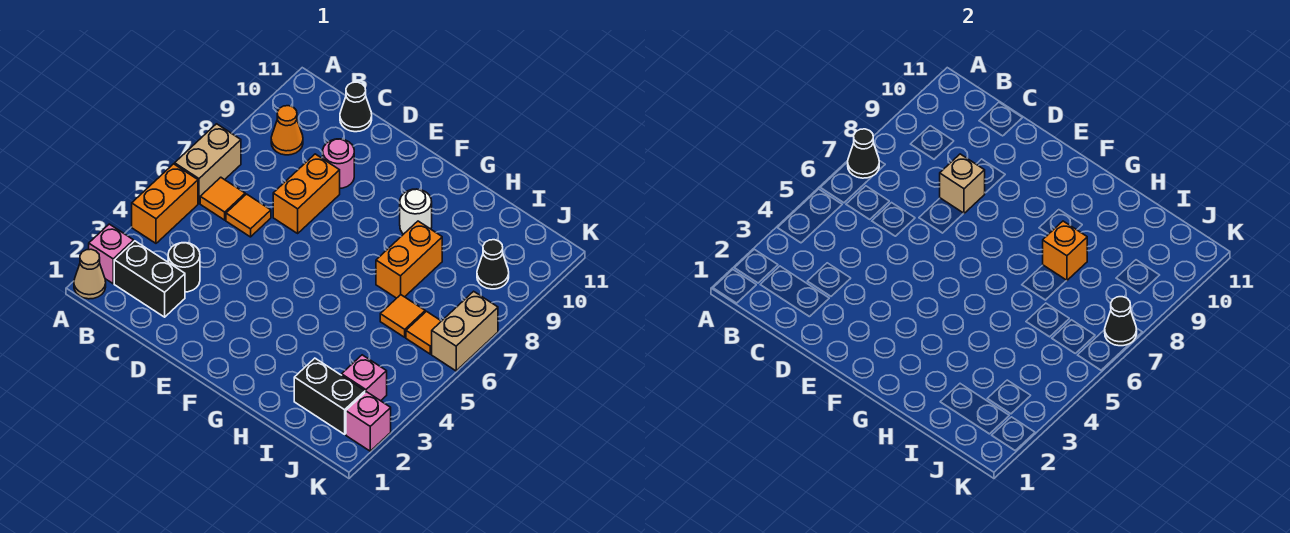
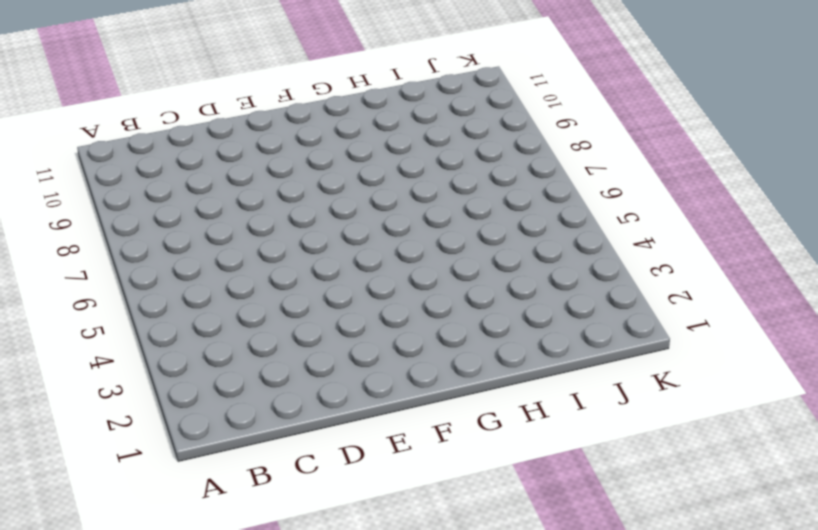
none -> tan 1x1 cone [74,249,106,299]
none -> pink 1x1 brick [89,224,134,284]
none -> orange 1x2 brick [132,164,198,243]

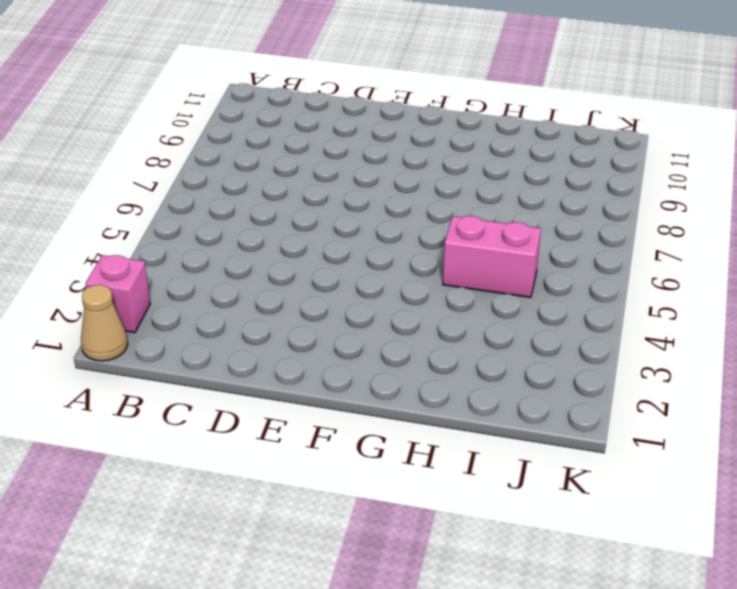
pink 1x2 brick [443,216,541,297] -> none
none -> orange 1x2 brick [132,164,198,243]
none -> tan 1x2 brick [175,124,241,203]
none -> black 1x2 brick [114,241,185,317]

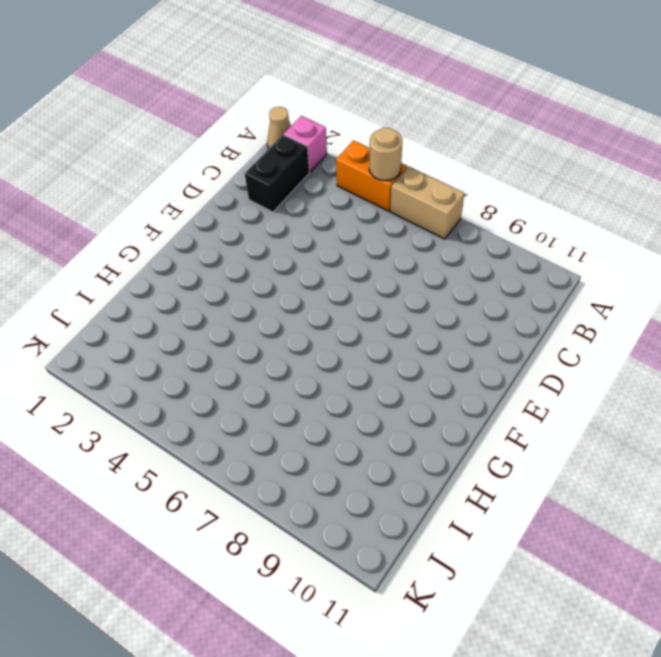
tan 1x1 round brick [369,128,402,180] -> none
none -> orange 1x1 tile [200,177,245,220]
none -> orange 1x1 cone [271,106,303,155]
none -> black 1x1 round brick [168,243,200,292]

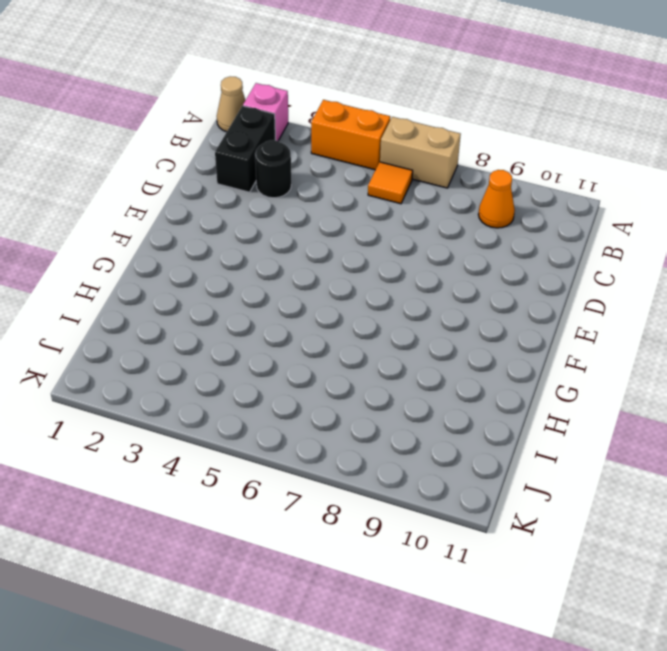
none -> orange 1x1 tile [226,194,271,237]
none -> black 1x1 cone [340,82,372,132]
none -> orange 1x2 brick [273,154,340,233]

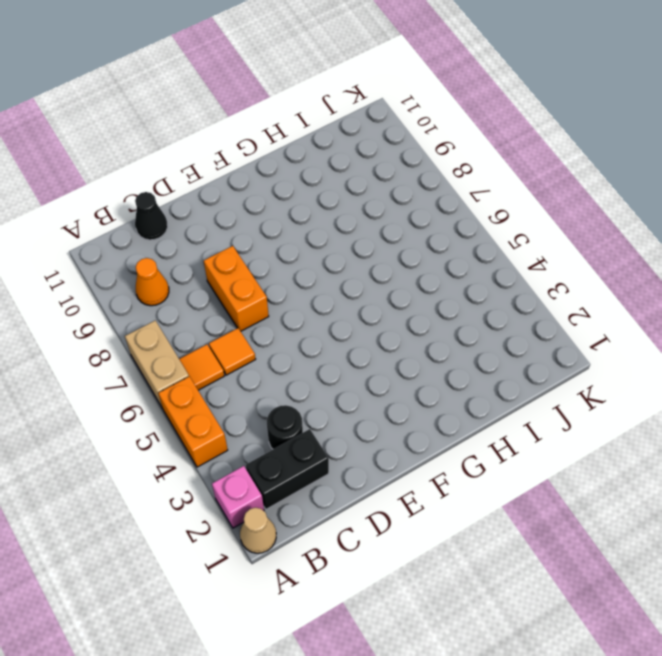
none -> pink 1x1 round brick [323,139,354,188]
none -> white 1x1 round brick [400,189,432,234]
none -> orange 1x2 brick [376,221,442,298]

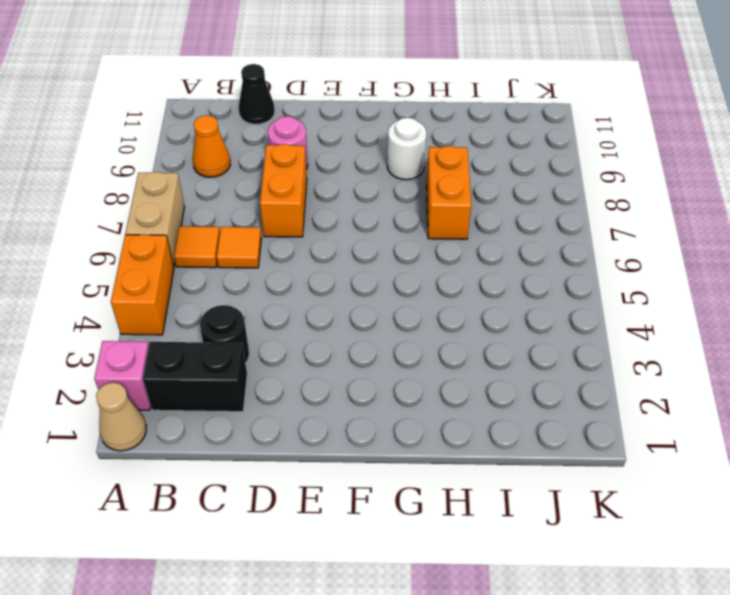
none -> black 1x2 brick [294,358,365,434]
none -> orange 1x1 tile [380,295,425,337]
none -> pink 1x1 brick [342,355,387,401]

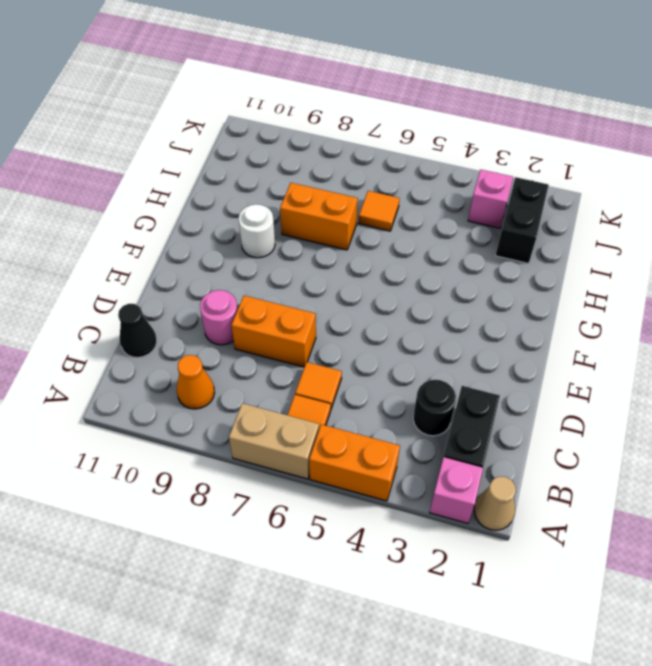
none -> orange 1x1 tile [406,311,441,354]
none -> black 1x1 cone [477,240,509,289]
none -> pink 1x1 brick [346,392,391,451]

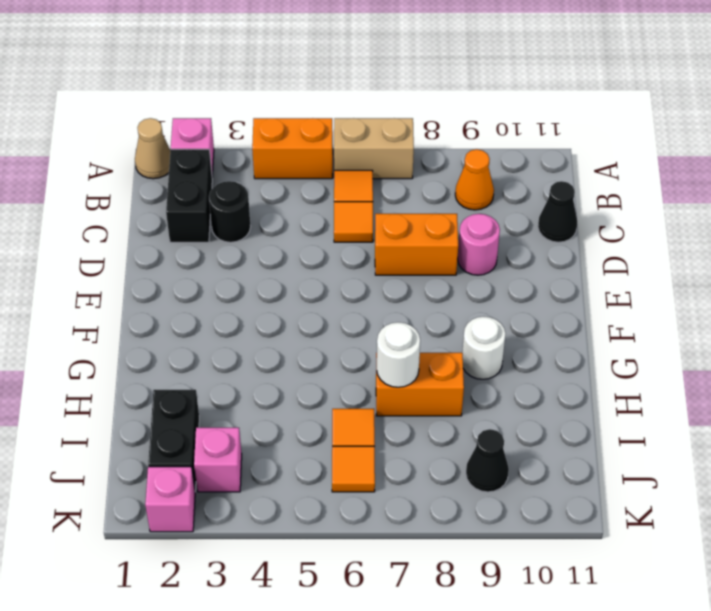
white 1x1 round brick [377,322,420,387] -> none
none -> tan 1x2 brick [432,291,498,371]
none -> black 1x1 cone [848,129,879,178]
none -> tan 1x1 brick [940,154,985,213]

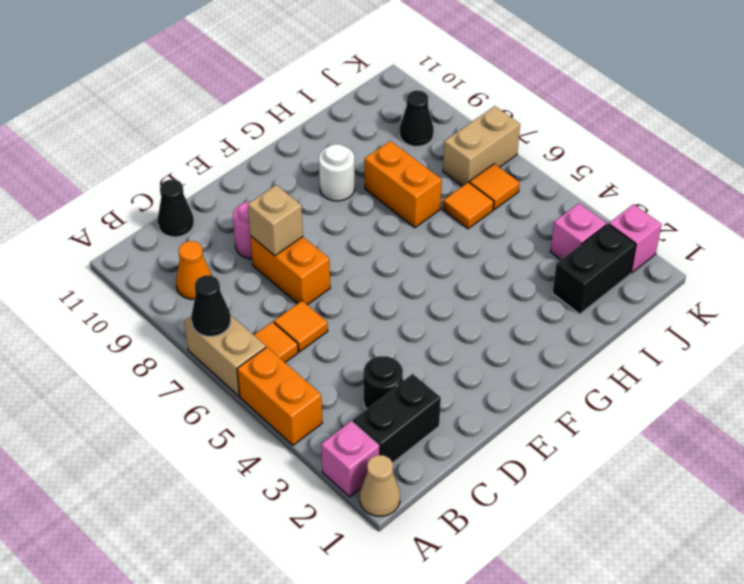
tan 1x2 brick [443,106,520,186] -> tan 1x2 brick turned to [432,291,498,371]
none -> orange 1x1 brick [1043,221,1087,281]
none -> black 1x1 cone [1105,297,1137,346]

